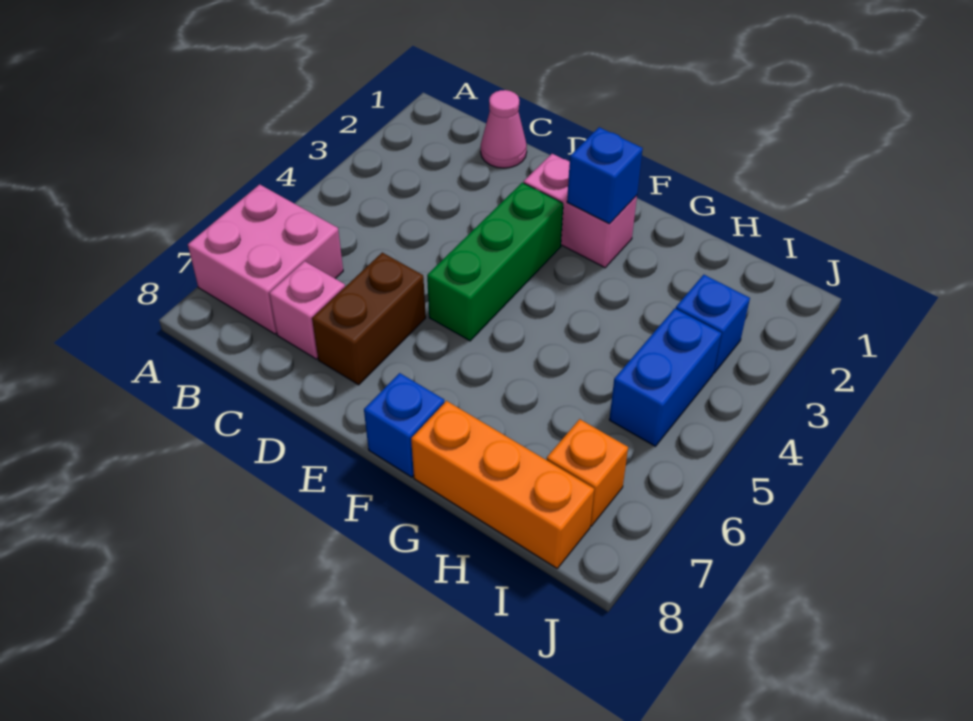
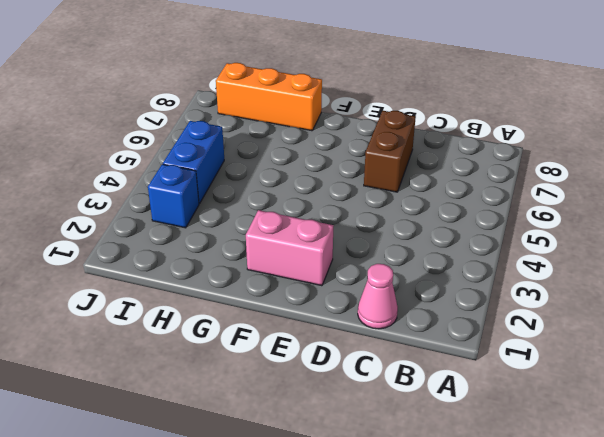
none -> pink 2x2 brick [188,184,343,334]
none -> pink 1x1 brick [269,261,345,359]
none -> green 1x3 brick [427,183,563,341]

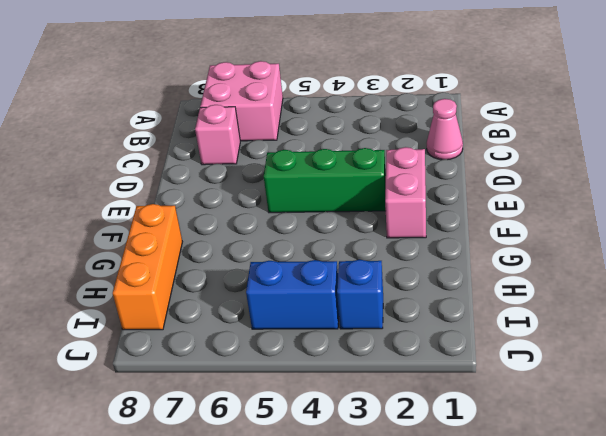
none -> brown 1x2 brick [312,253,426,385]
none -> blue 1x1 brick [364,373,444,477]
none -> orange 1x1 brick [547,419,628,526]

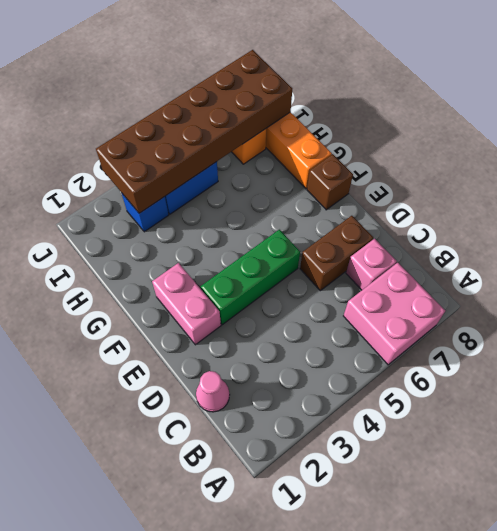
brown 1x1 brick [307,154,353,210] -> blue 1x1 brick [364,373,444,477]
brown 2x6 brick [96,50,292,213] -> none
none -> blue 1x1 brick [567,127,643,224]

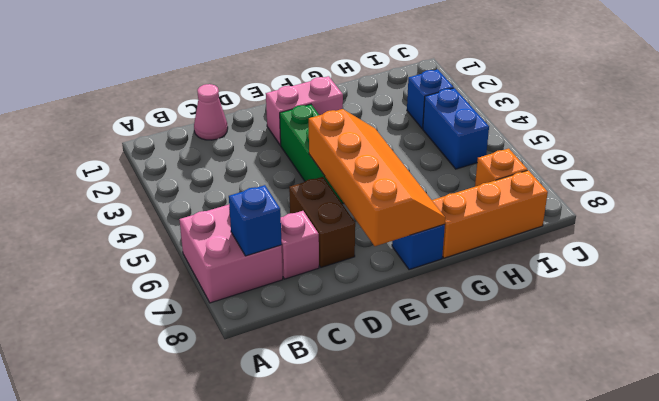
blue 1x1 brick [229,185,282,256] -> blue 1x1 brick moved to [567,127,643,224]
orange 2x4 slope [309,109,445,246] -> none

